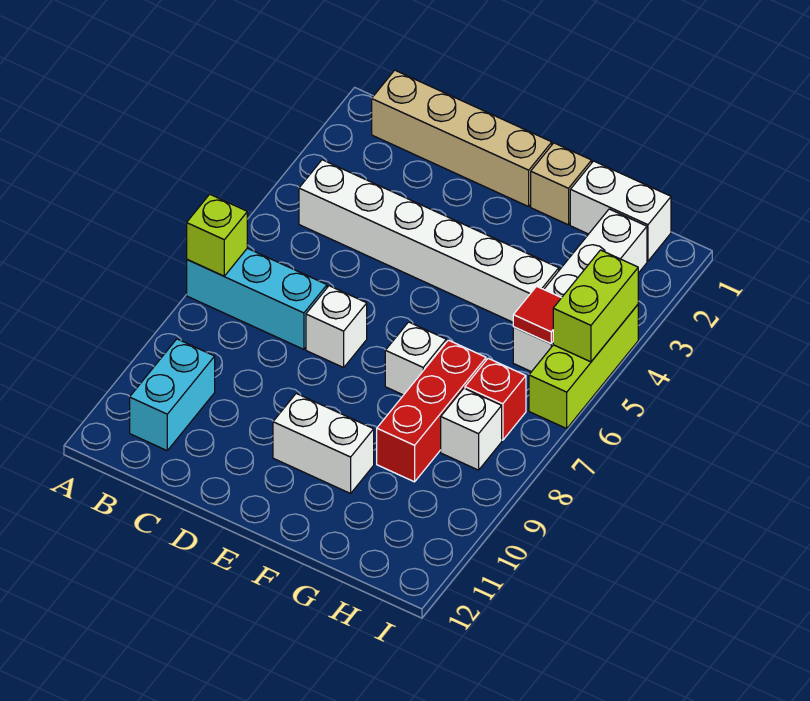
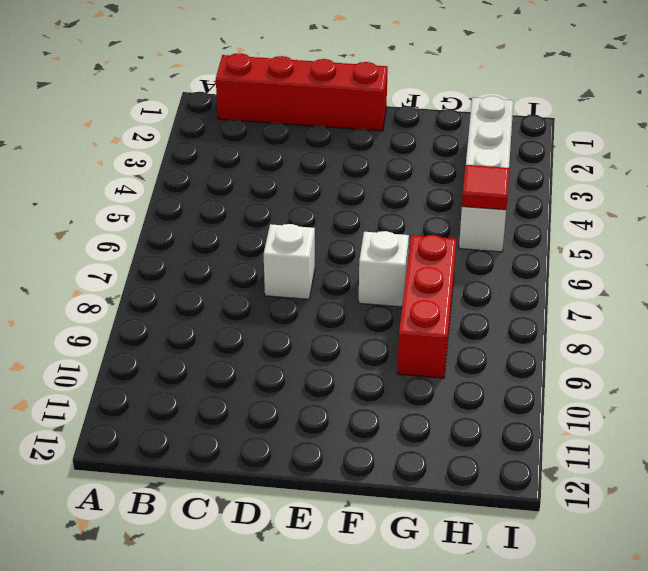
red 1x4 brick [216,53,388,131] -> tan 1x4 brick [372,70,552,207]
none -> cyan 1x3 brick [187,248,327,349]
none -> white 1x6 brick [299,160,559,322]
none -> cyan 1x2 brick [130,339,215,450]

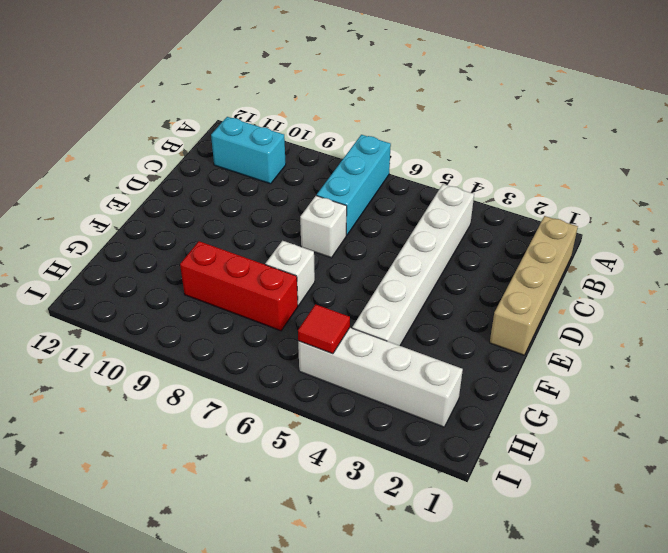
none -> white 1x2 brick [273,393,374,493]
none -> tan 1x1 brick [531,143,592,225]
none -> white 1x2 brick [570,161,671,261]

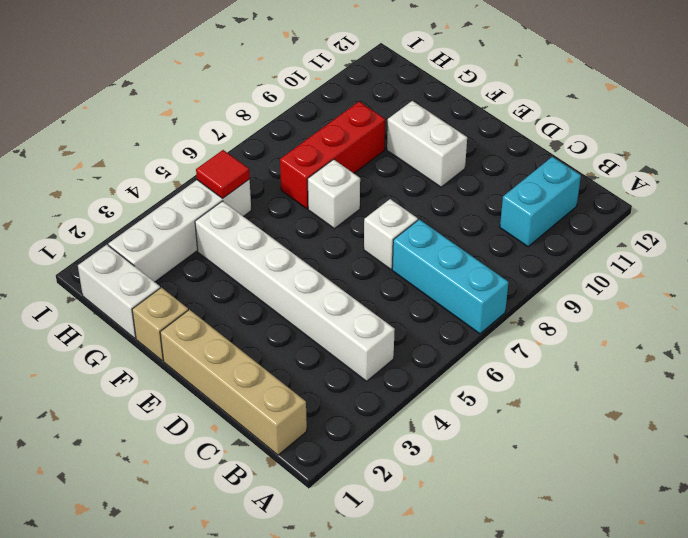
none -> red 1x1 brick [465,358,526,440]
none -> white 1x1 brick [441,388,502,470]
none -> lime 1x3 brick [529,305,638,429]

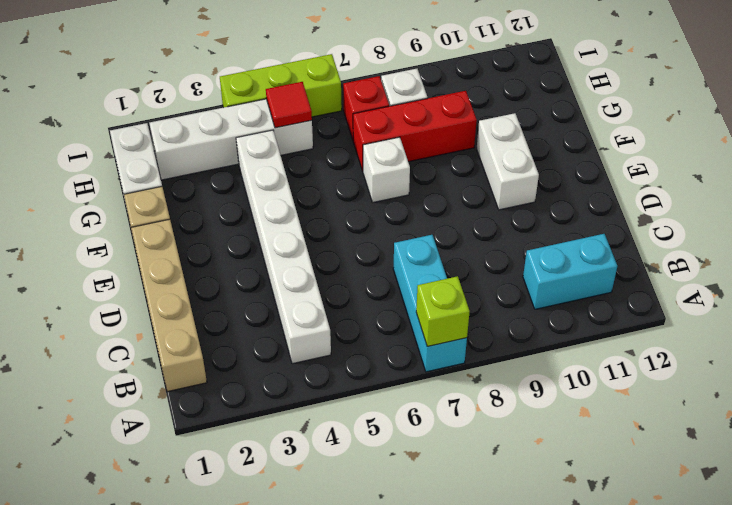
none -> white 1x1 brick [306,286,367,368]
none -> lime 1x2 brick [553,250,638,362]

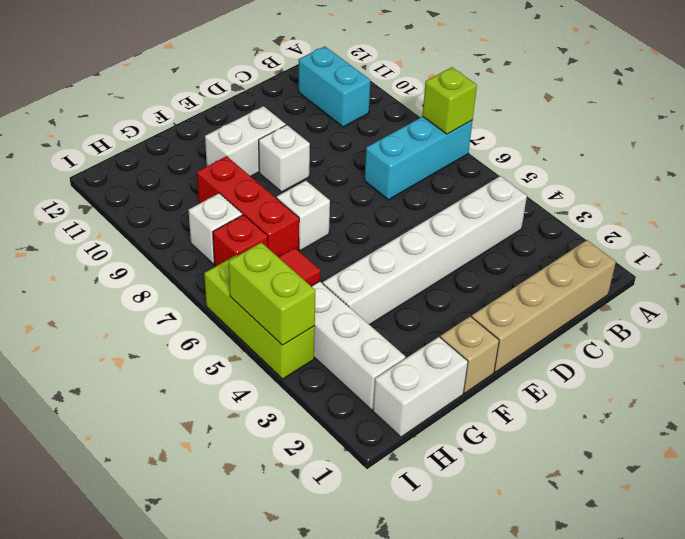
white 1x1 brick [259,125,310,192] -> white 1x1 brick moved to [306,286,367,368]

